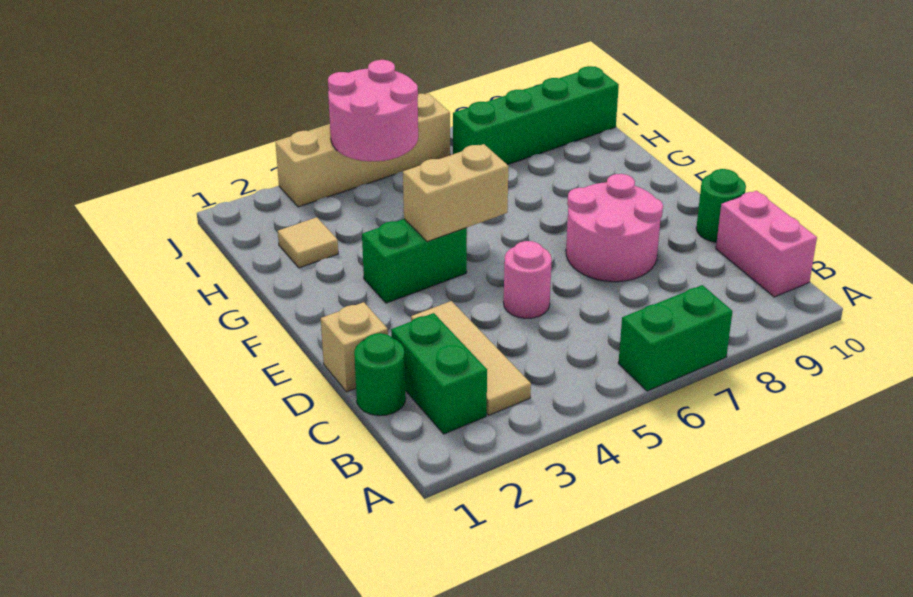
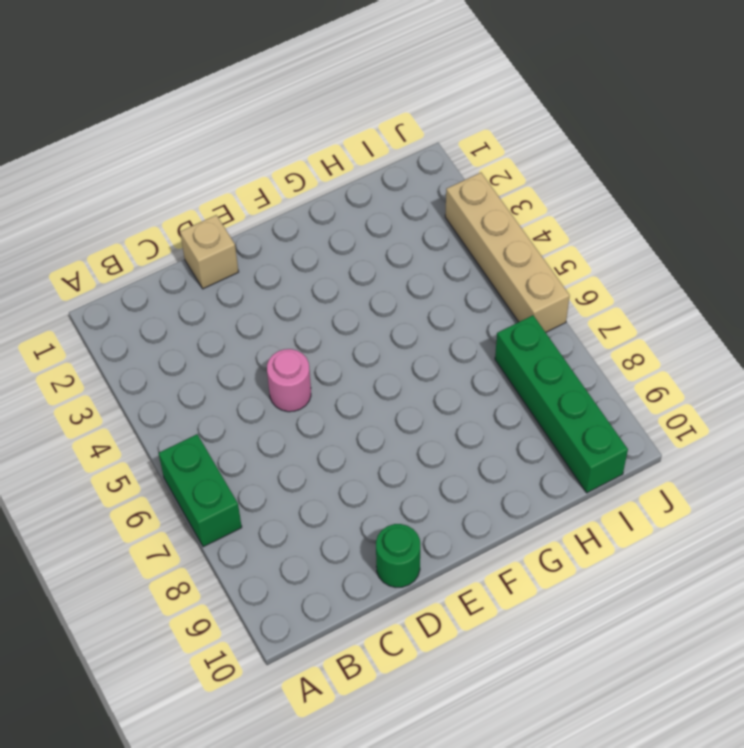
none -> green 1x2 brick [391,313,487,434]
none -> tan 1x3 tile [411,301,531,415]
none -> pink 1x2 brick [716,191,817,297]

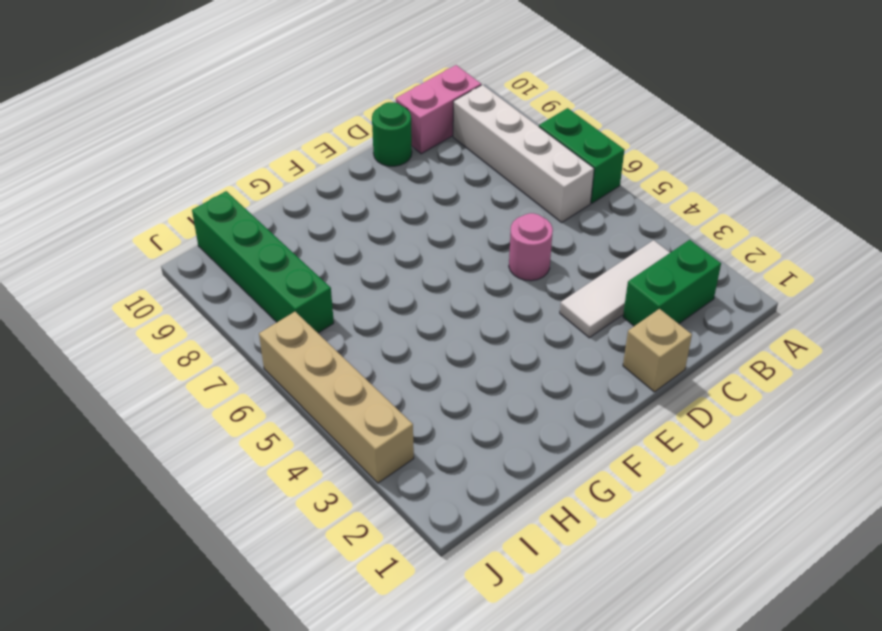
white 1x3 tile [560,240,670,338] -> tan 1x3 tile [411,301,531,415]
white 1x4 brick [453,85,594,222] -> none
none -> green 1x1 round brick [354,333,406,416]
none -> pink 2x2 round brick [566,174,663,282]
none -> green 1x2 brick [362,219,467,303]

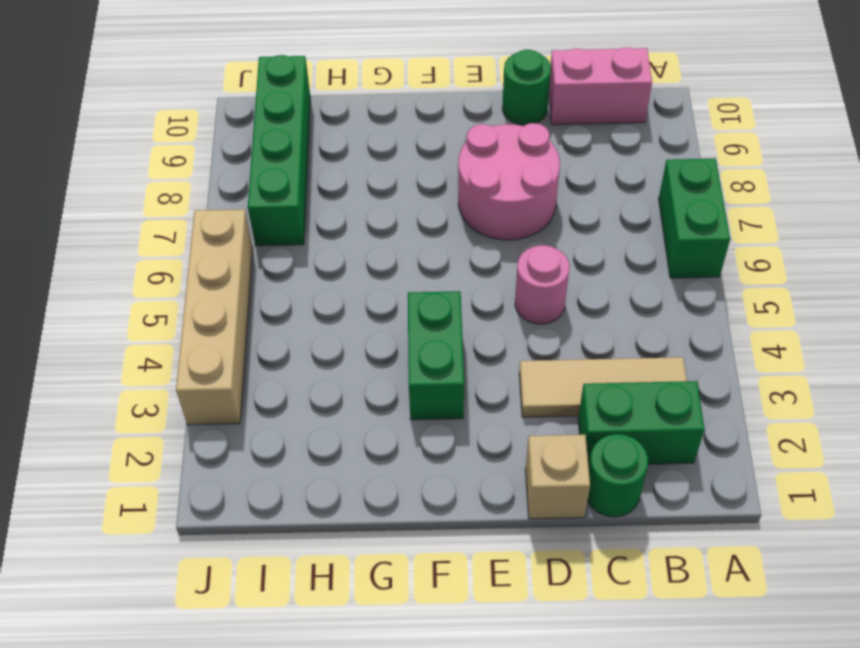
none -> tan 1x1 tile [278,217,338,268]
none -> tan 1x2 brick [403,144,509,242]
none -> pink 2x2 round brick [328,60,418,161]

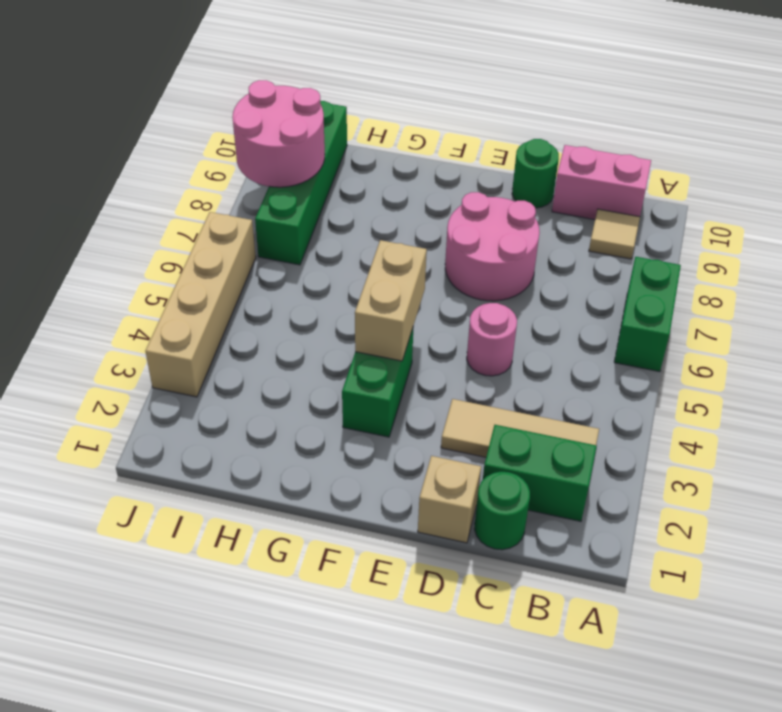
tan 1x1 tile [589,209,640,259] -> tan 1x1 tile moved to [278,217,338,268]
pink 2x2 round brick [232,80,325,187] -> pink 2x2 round brick moved to [328,60,418,161]

